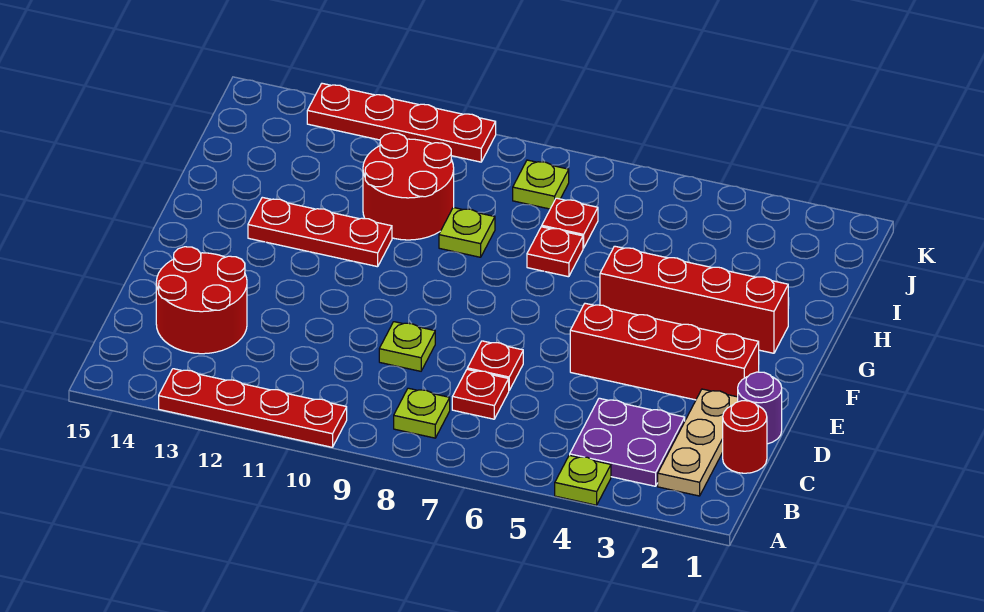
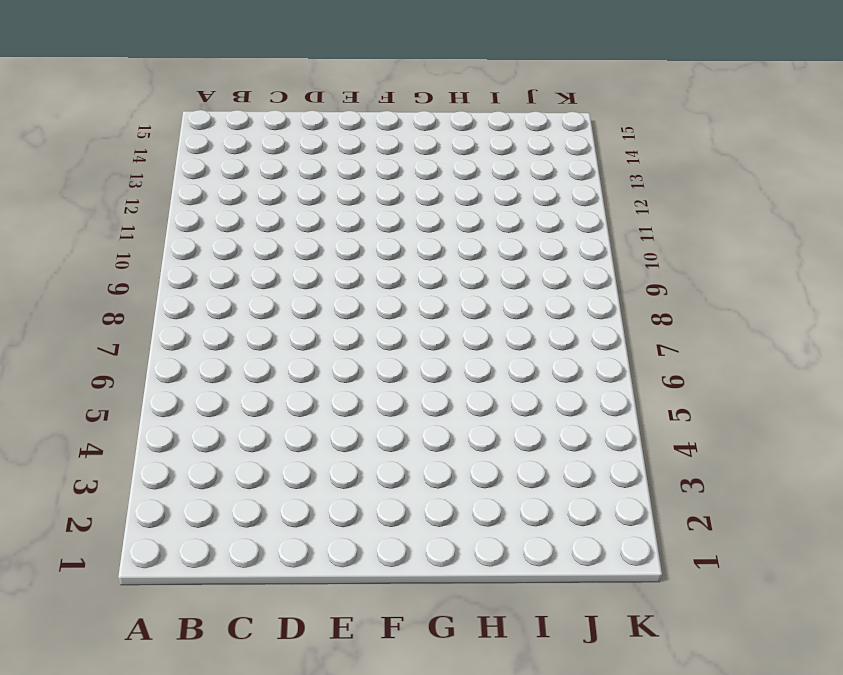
none -> lime 1x1 plate [555,455,611,505]
none -> red 1x4 plate [159,369,347,447]
none -> tan 1x3 plate [658,389,738,496]

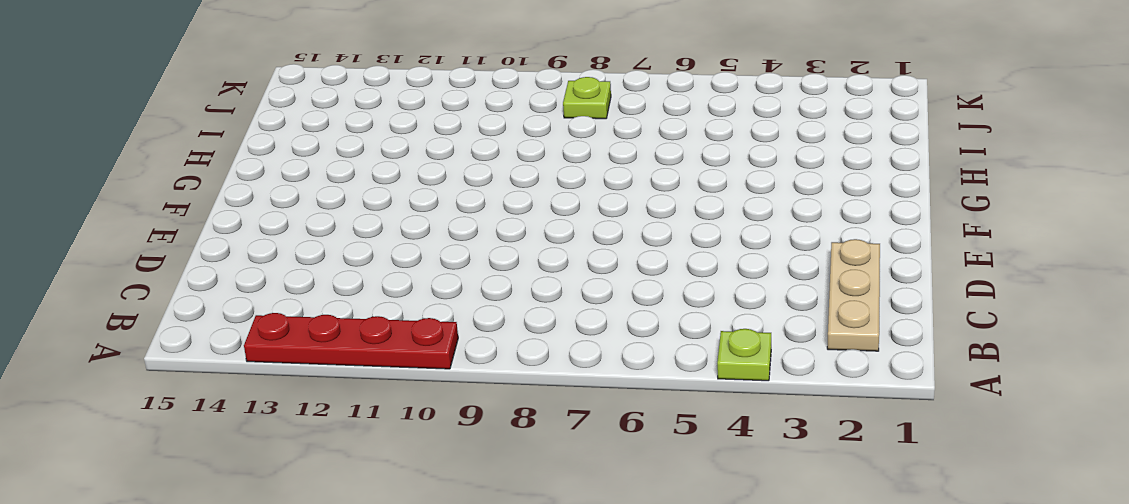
none -> purple 2x2 plate [570,398,685,486]
none -> lime 1x1 plate [394,388,450,438]
none -> red 1x1 round brick [723,401,767,473]

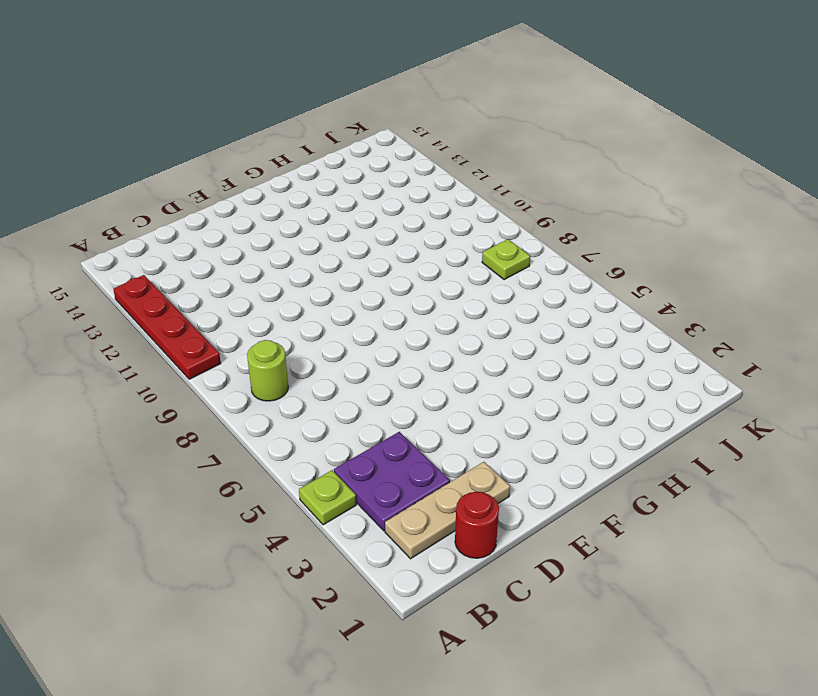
lime 1x1 round brick [247,340,288,401] -> lime 1x1 plate [394,388,450,438]
none -> red 1x1 plate [452,369,509,419]
none -> red 2x2 round brick [156,247,247,354]
none -> purple 1x1 round brick [738,372,782,444]

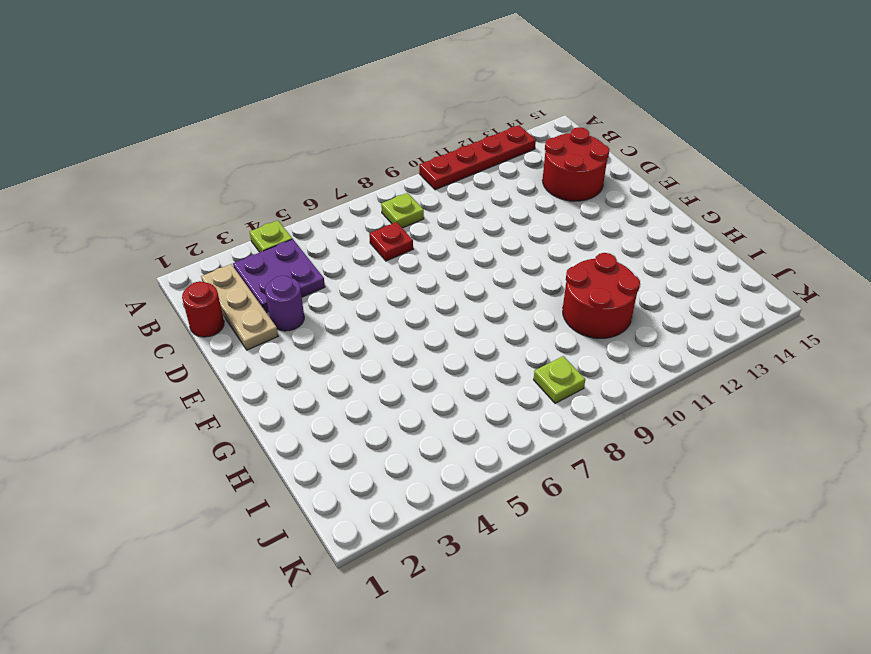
purple 1x1 round brick [265,276,304,331] -> purple 1x1 round brick moved to [738,372,782,444]
none -> red 1x1 plate [467,341,523,390]
none -> lime 1x1 plate [379,322,435,371]
none -> red 1x4 brick [570,303,759,400]

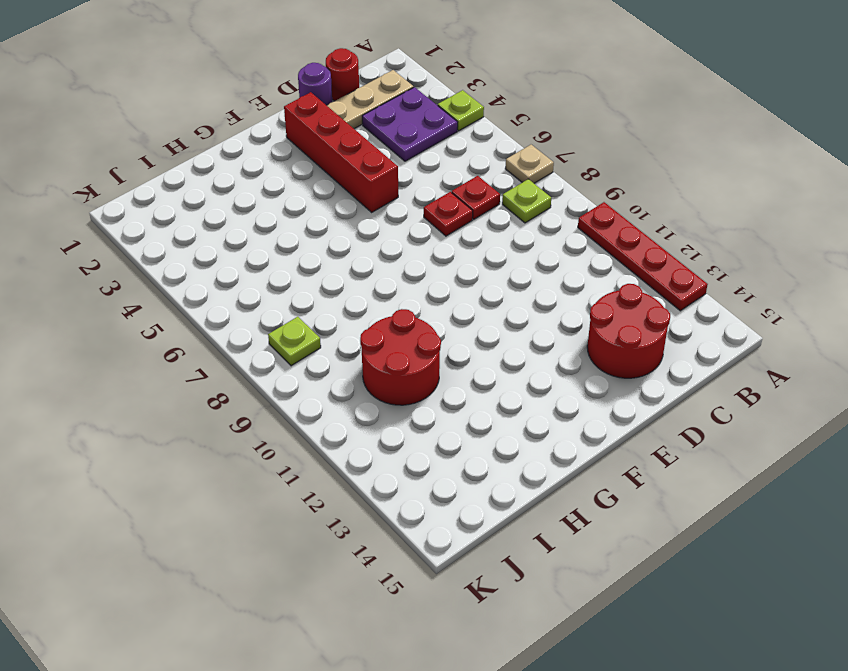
tan 1x1 plate [505,145,554,183] -> none
none -> lime 1x1 plate [379,322,435,371]
none -> red 1x4 brick [600,246,788,353]
none -> red 1x3 plate [248,197,392,267]

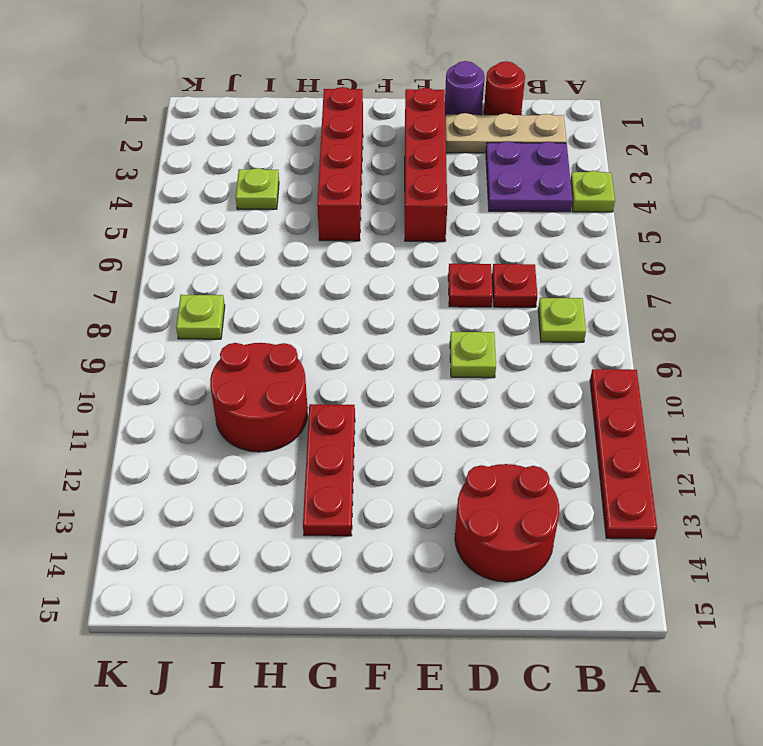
lime 1x1 plate [236,168,279,209] -> lime 1x1 plate moved to [439,207,495,257]
none -> red 1x1 plate [527,227,583,277]
none -> red 1x1 plate [542,198,598,248]
none -> red 1x4 plate [307,83,496,162]

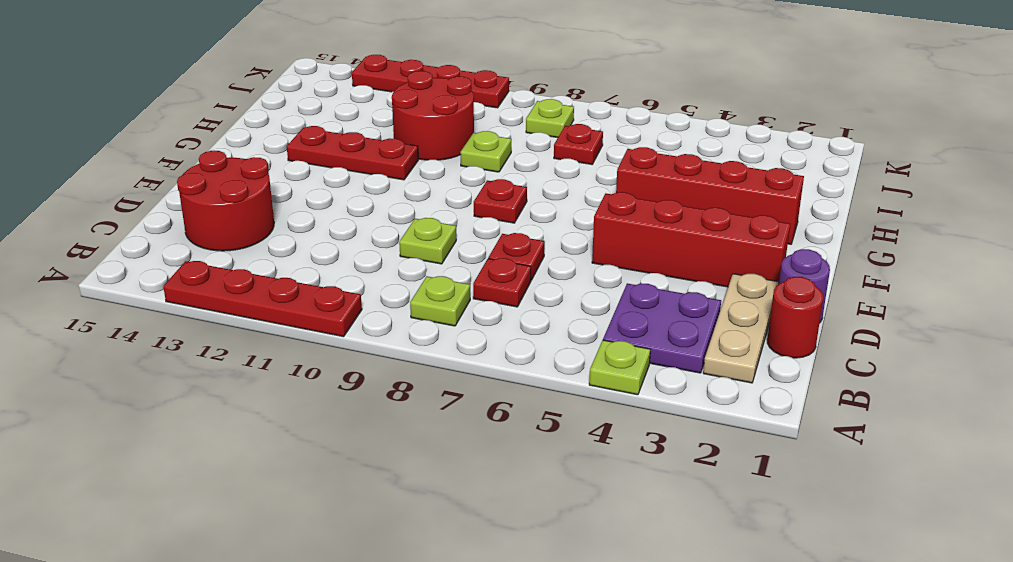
red 1x1 plate [474,179,527,223] -> red 1x1 plate moved to [527,227,583,277]

